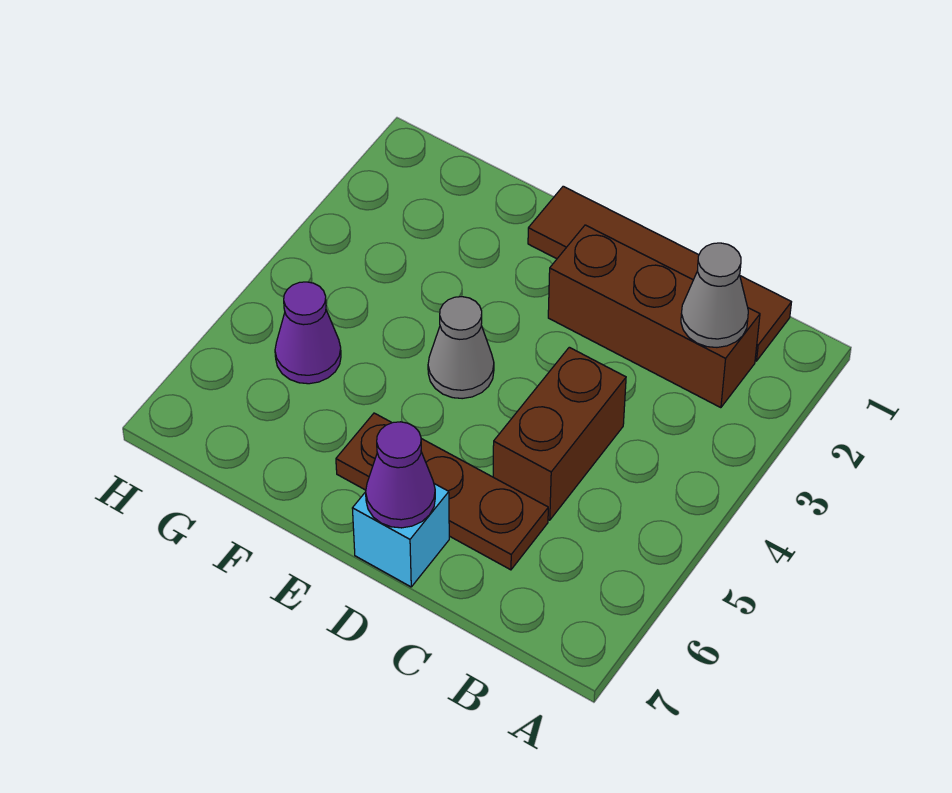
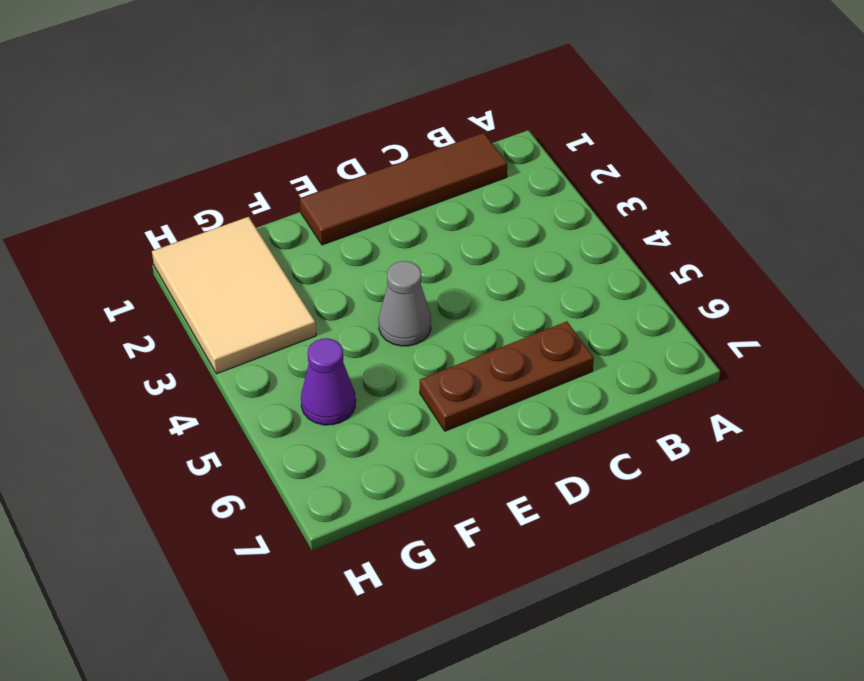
tan 2x3 tile [152,217,316,374] -> none
none -> brown 1x3 brick [548,225,760,408]
none -> brown 1x2 brick [493,347,626,520]

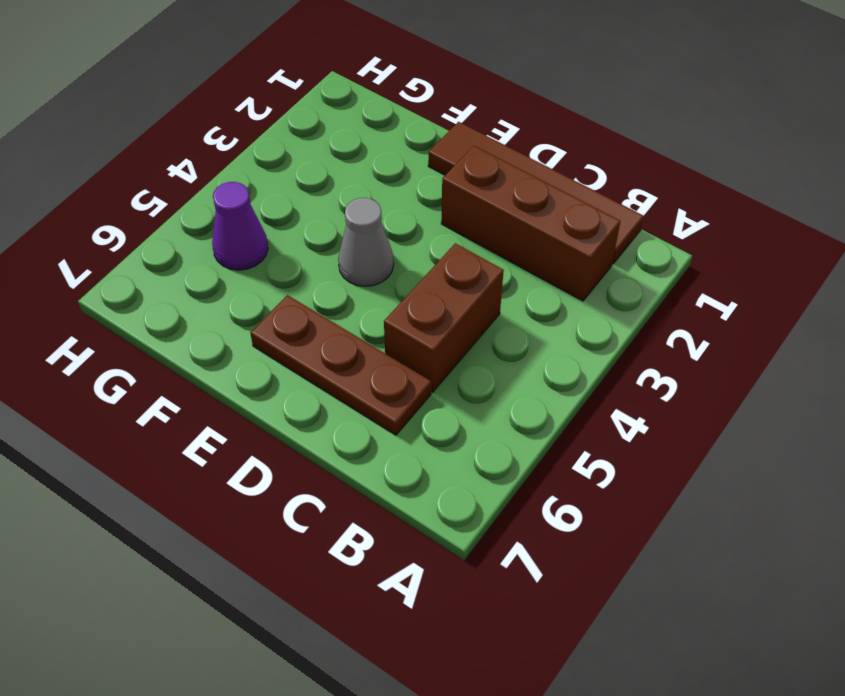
none -> cyan 1x1 brick [352,484,449,587]
none -> grey 1x1 cone [681,243,748,347]

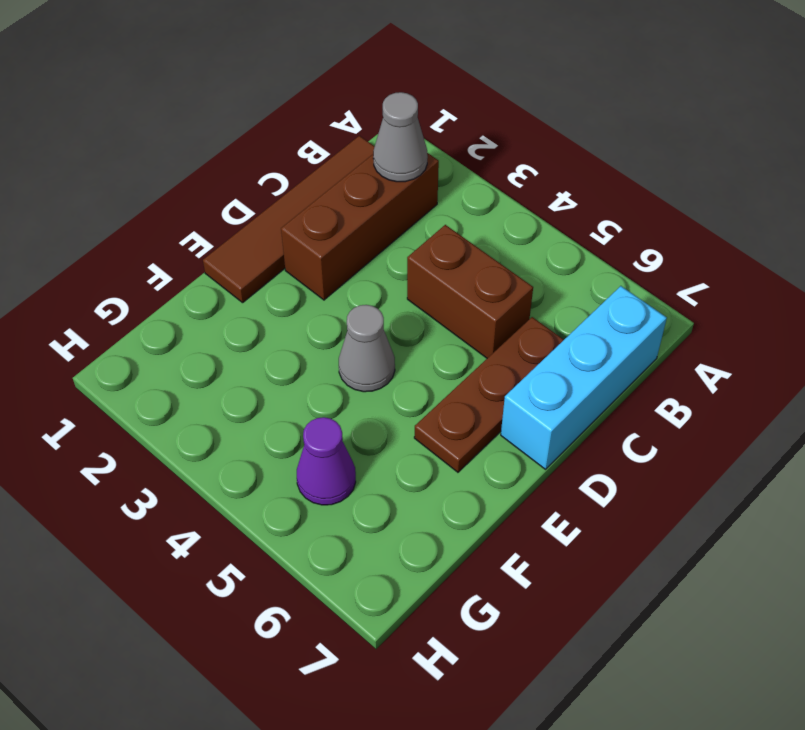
cyan 1x3 brick [501,286,667,469] -> cyan 1x1 brick [352,484,449,587]
none -> purple 1x1 cone [366,422,435,528]

